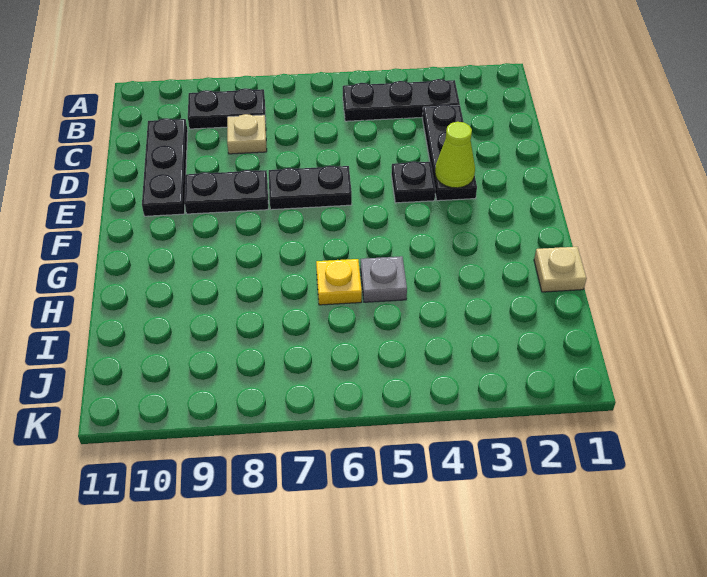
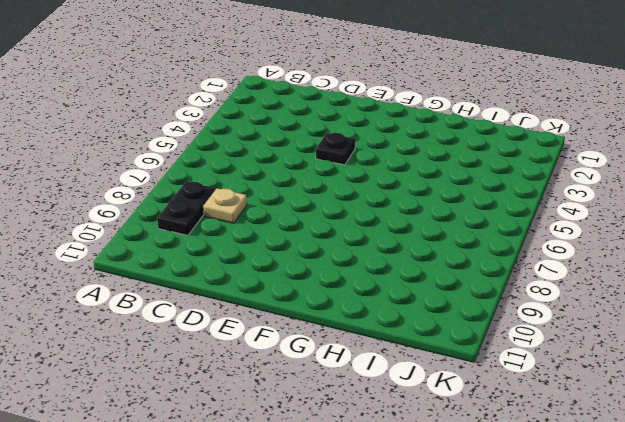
none -> black 1x3 plate [343,79,460,121]
none -> black 1x3 plate [422,105,477,201]
none -> black 1x3 plate [142,118,188,216]

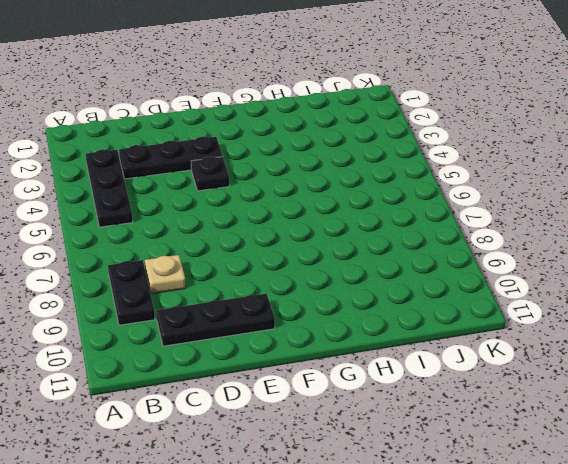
none -> black 1x2 plate [269,166,352,210]
none -> black 1x2 plate [185,170,268,214]
none -> tan 1x1 plate [534,247,587,292]

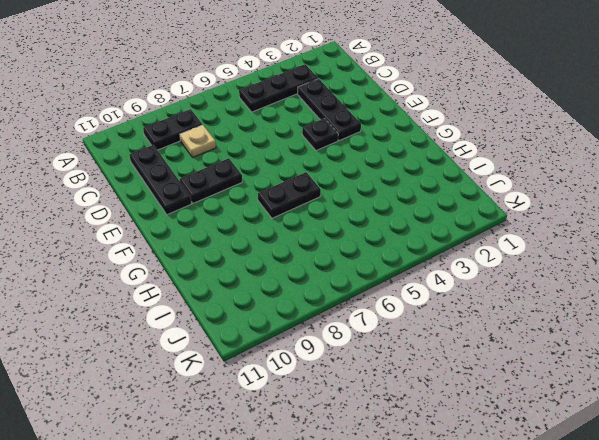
black 1x2 plate [258,172,321,218] -> black 1x2 plate moved to [269,166,352,210]
none -> tan 1x1 plate [534,247,587,292]
none -> grey 1x1 plate [360,256,407,302]
none -> yellow 1x1 plate [316,259,362,305]

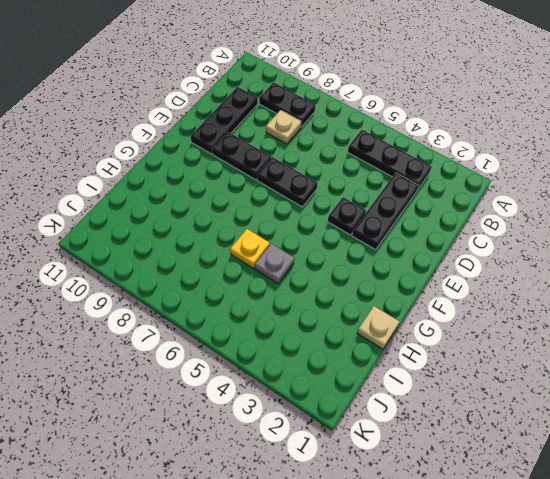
none -> lime 1x1 cone [435,122,475,188]

